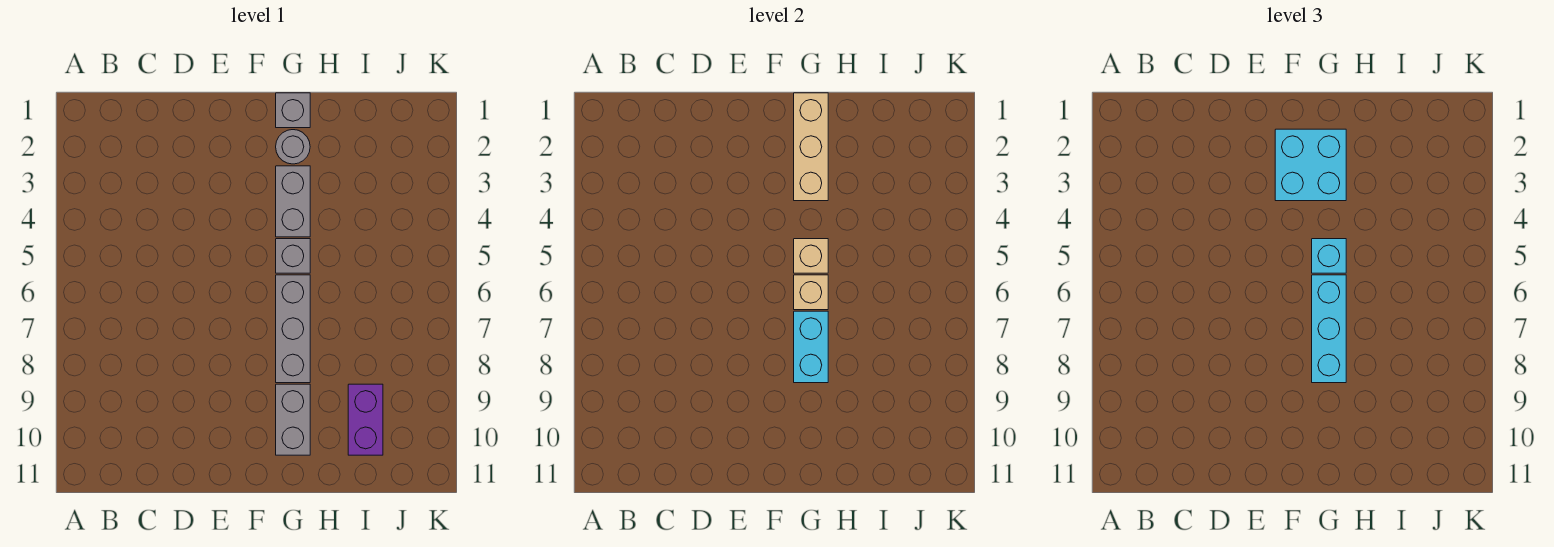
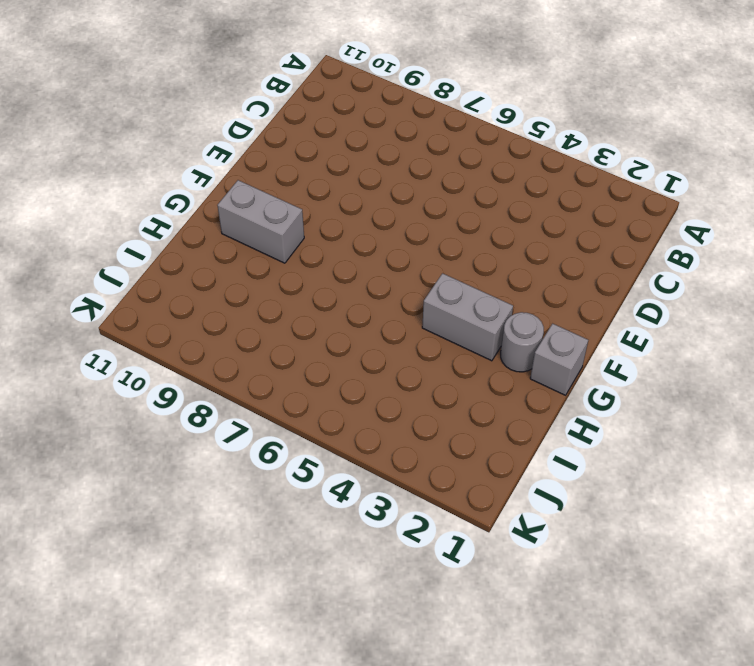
none -> grey 1x1 brick [276,239,310,273]
none -> grey 1x3 brick [276,275,310,383]
none -> purple 1x2 brick [348,384,383,455]

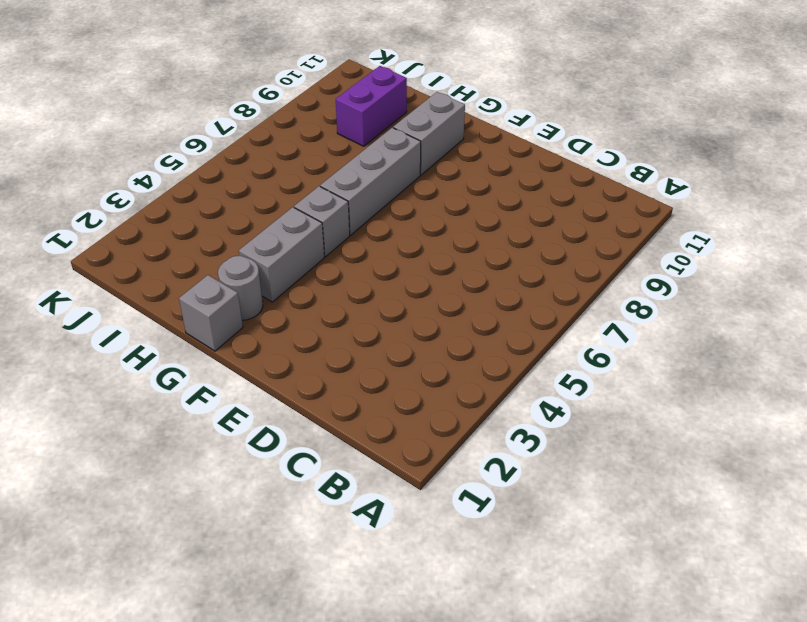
none -> tan 1x3 brick [794,93,828,201]
none -> tan 1x1 brick [794,239,828,273]
none -> tan 1x1 brick [794,275,828,310]

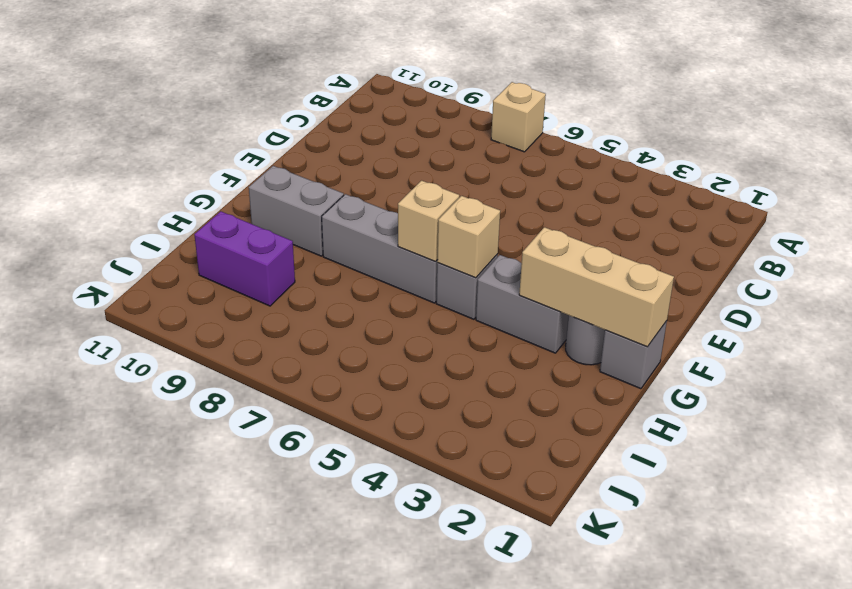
tan 1x1 brick [491,82,546,152] -> none
none -> cyan 1x2 brick [794,311,828,383]
none -> cyan 2x2 brick [1275,129,1346,201]
none -> cyan 1x1 brick [1312,239,1346,273]

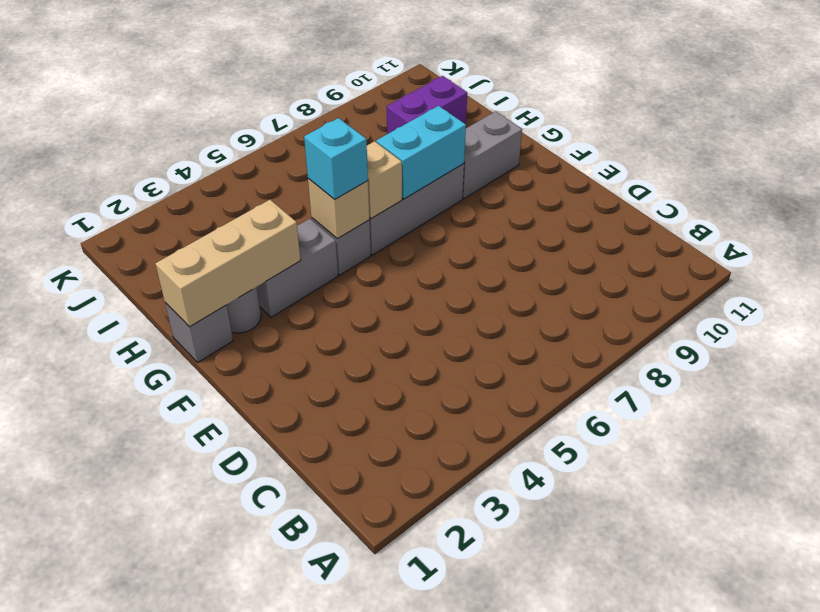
none -> cyan 2x2 brick [1275,129,1346,201]
none -> cyan 1x3 brick [1312,275,1346,383]

